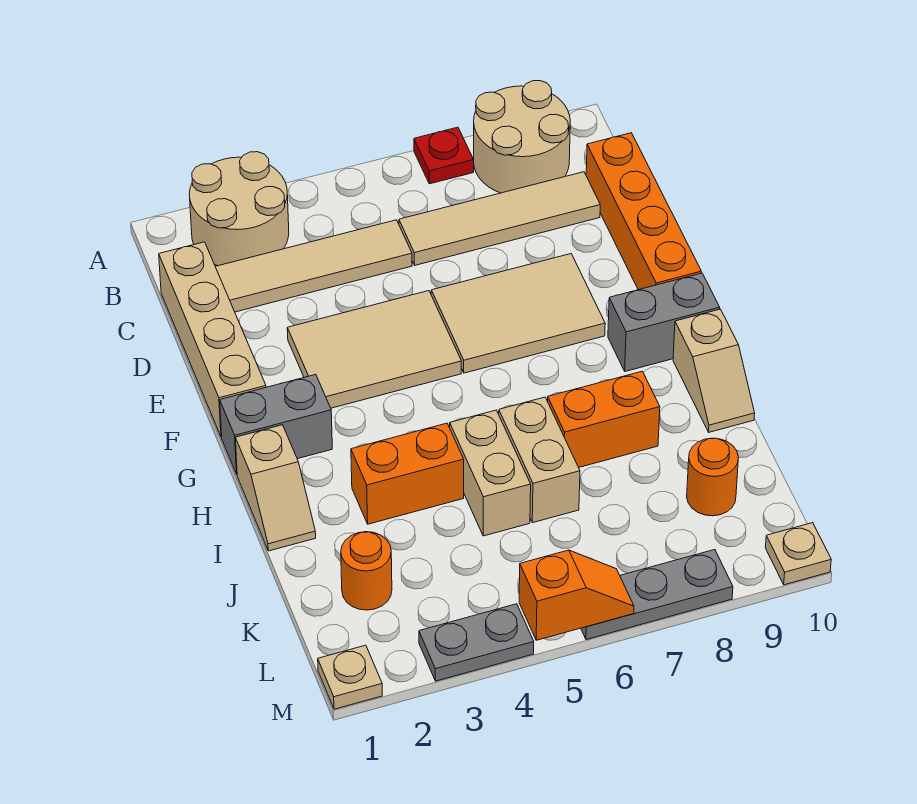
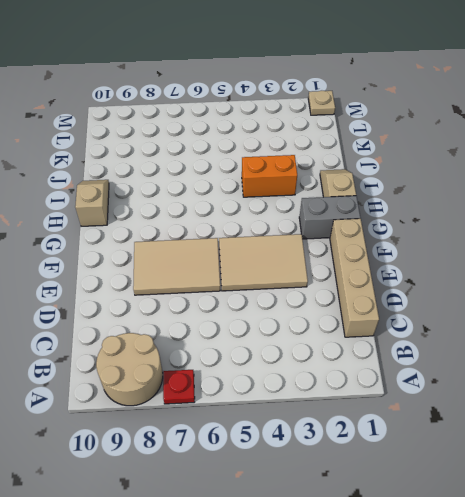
none -> tan 2x2 round brick [189,152,289,266]
none -> tan 1x4 tile [215,220,412,312]
none -> tan 1x4 tile [399,172,600,265]

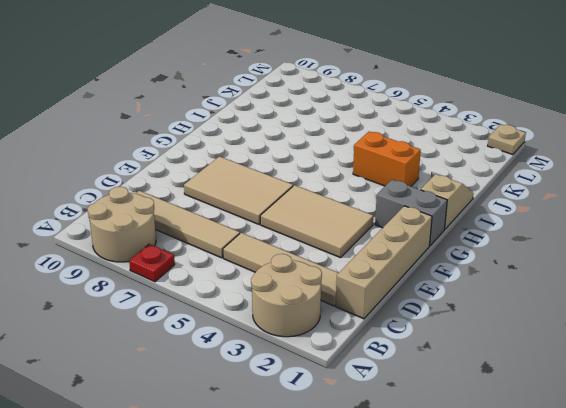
none -> orange 1x4 brick [586,133,701,290]
none -> grey 1x2 brick [608,273,720,371]
none -> tan 1x2 slope [673,309,755,432]

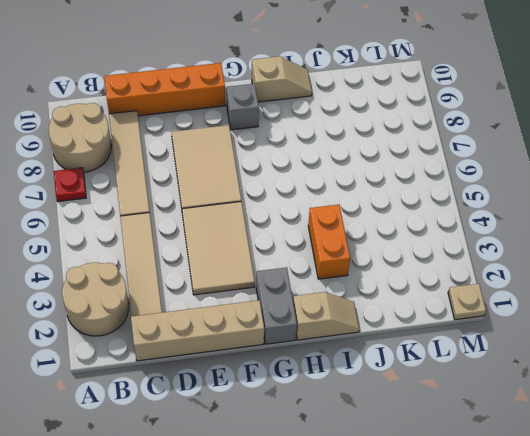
grey 1x1 brick [227,84,259,130] -> grey 1x2 brick [608,273,720,371]
none -> tan 1x2 brick [450,410,531,536]
none -> tan 1x2 brick [499,397,580,523]
none -> orange 1x2 brick [548,371,660,468]

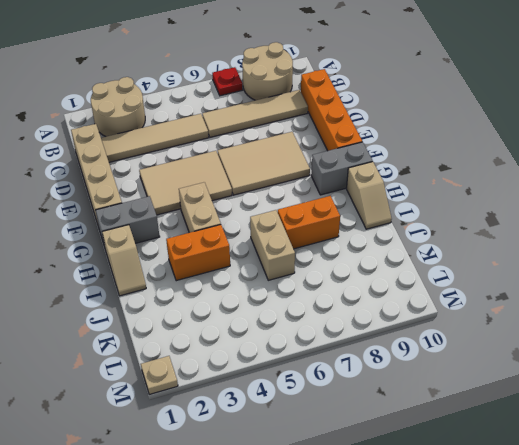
tan 1x2 brick [179,182,221,233] -> tan 1x2 brick moved to [450,410,531,536]
none -> orange 1x1 round brick [341,532,392,610]
none -> orange 1x1 round brick [687,438,738,516]
none -> grey 1x2 plate [419,604,534,681]

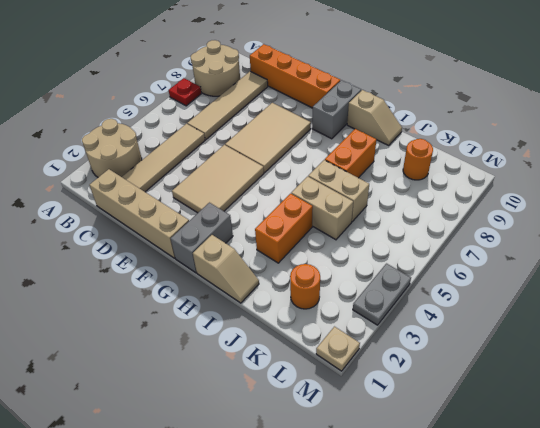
none -> grey 1x3 plate [581,550,733,640]
none -> tan 1x1 plate [765,523,831,585]
none -> orange 1x2 slope [519,550,634,640]

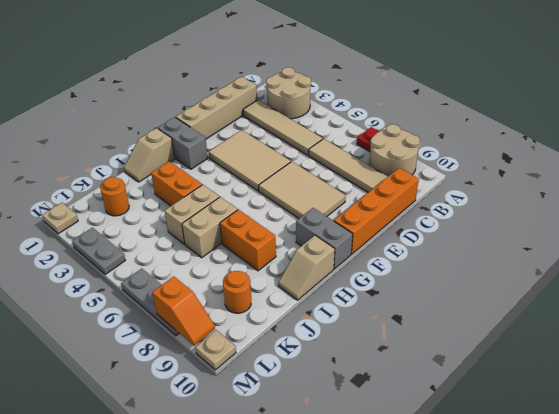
orange 1x2 slope [152,276,215,346] -> orange 1x2 slope moved to [519,550,634,640]

